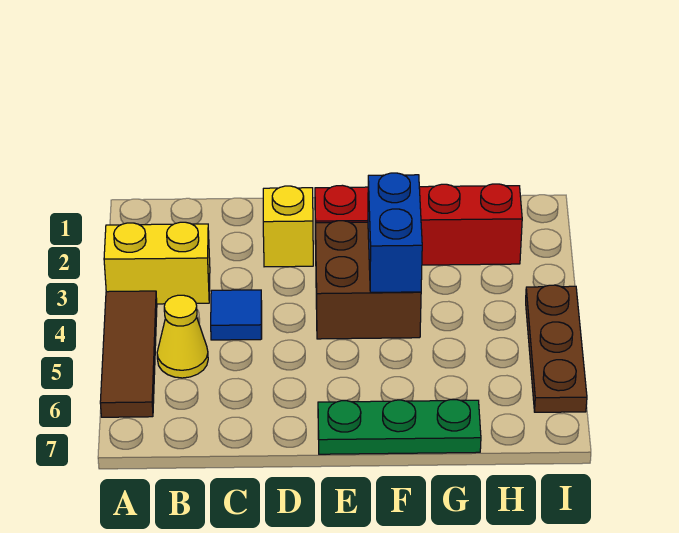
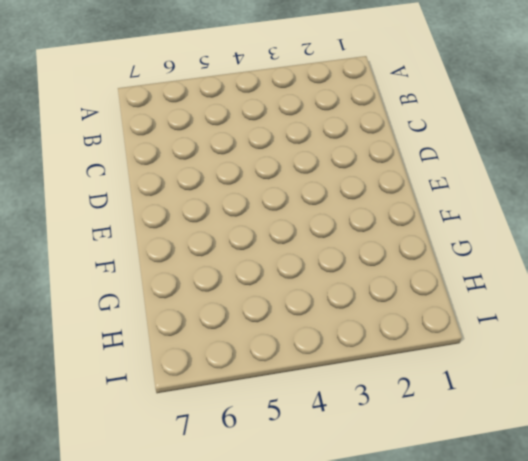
none -> yellow 1x2 brick [104,222,210,304]
none -> brown 1x3 tile [100,291,157,417]

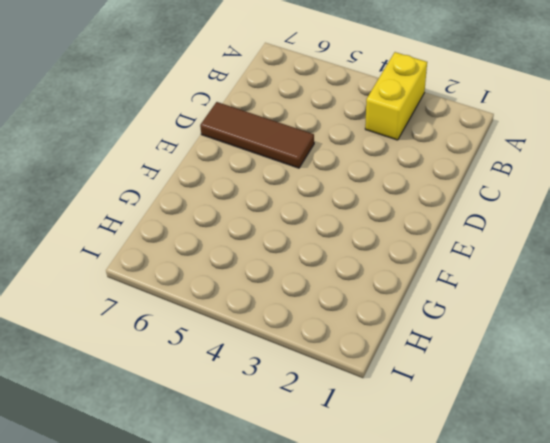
brown 1x3 tile [200,102,314,168] -> brown 1x3 tile moved to [100,291,157,417]
none -> yellow 1x1 cone [157,295,208,378]
none -> blue 1x1 tile [211,290,262,340]

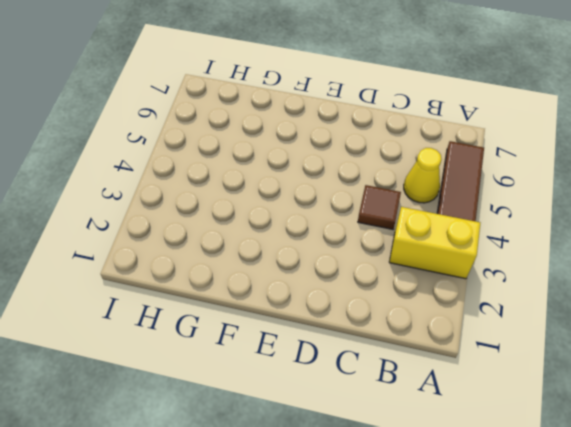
brown 1x1 tile [358,185,401,229] -> blue 1x1 tile [211,290,262,340]
none -> yellow 1x1 brick [263,186,313,267]
none -> red 1x4 brick [315,184,522,265]

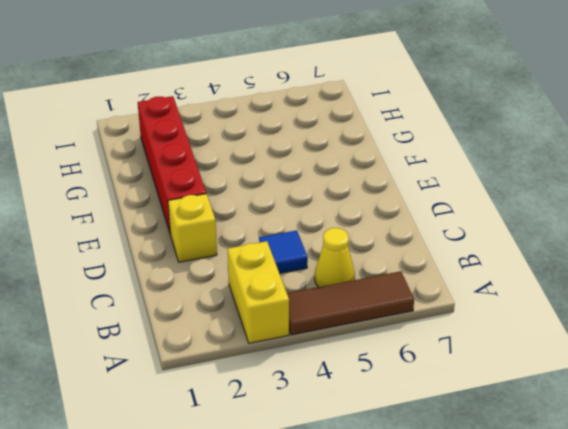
none -> brown 2x2 brick [316,221,421,339]
none -> green 1x3 plate [318,400,481,454]

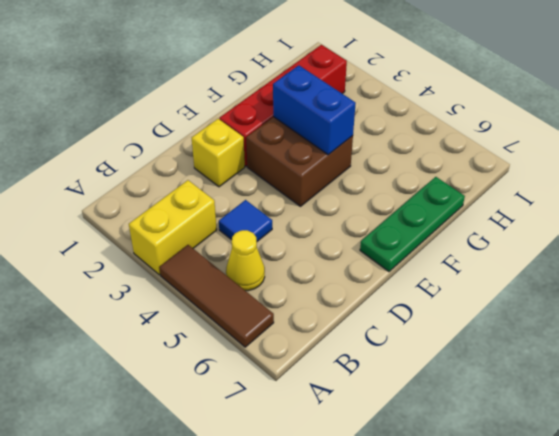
none -> brown 1x3 plate [526,285,587,412]

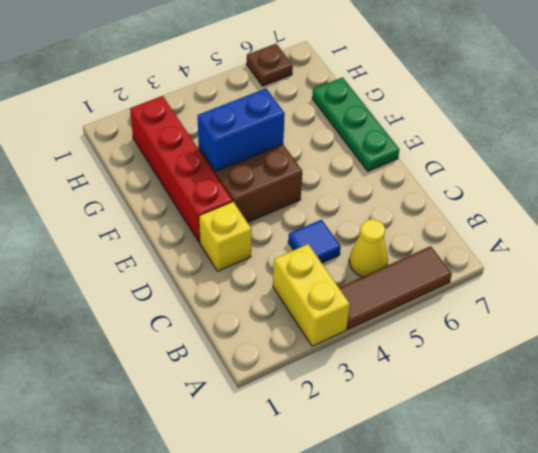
brown 1x1 plate [246,44,293,86] -> brown 1x3 plate [526,285,587,412]

